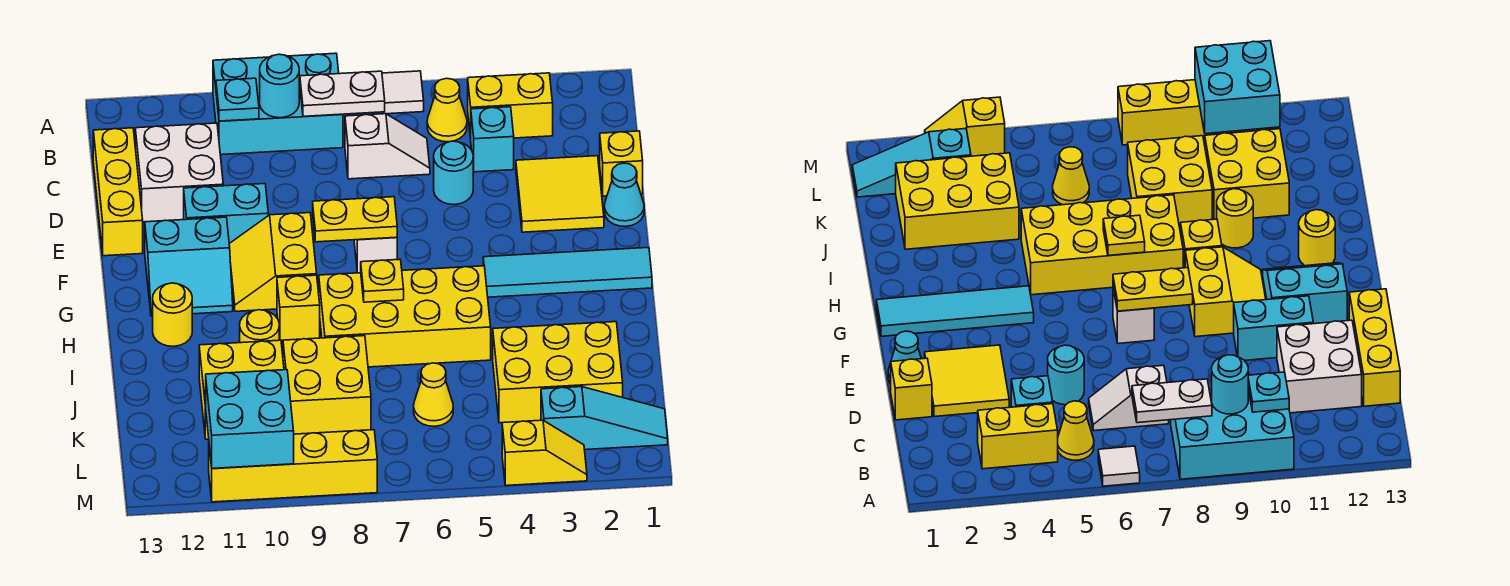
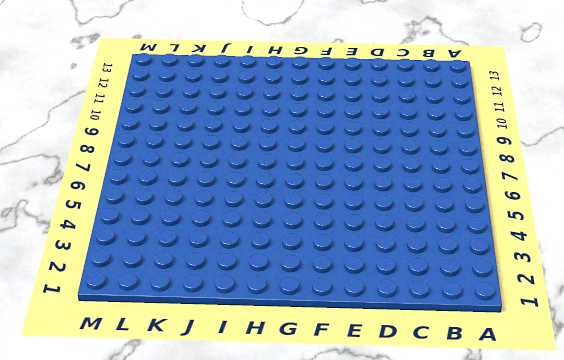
none -> white 1x1 tile [382,71,424,114]
none -> cyan 2x3 brick [213,53,343,155]
none -> yellow 1x2 brick [468,73,553,139]
none -> yellow 1x1 cone [427,78,467,142]

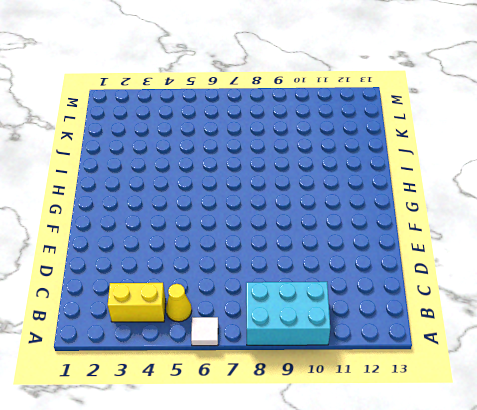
none -> cyan 1x1 brick [471,107,514,172]
none -> white 1x2 slope [345,114,430,179]
none -> white 2x2 brick [135,123,223,222]
none -> yellow 1x3 brick [93,128,143,256]

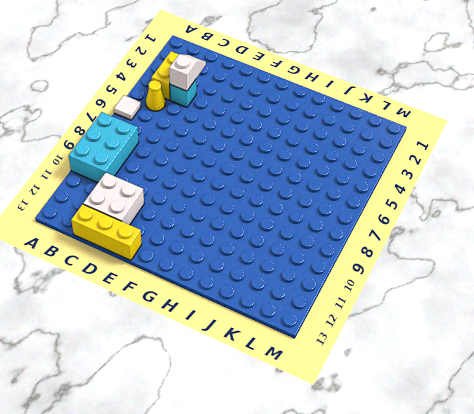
white 1x2 slope [169,54,206,91] -> white 1x2 slope moved to [345,114,430,179]
none -> yellow 1x1 brick [600,131,643,196]
none -> yellow 2x2 tile [516,156,604,232]
none -> cyan 1x1 round brick [434,141,473,205]
none -> cyan 1x1 cone [604,163,644,226]

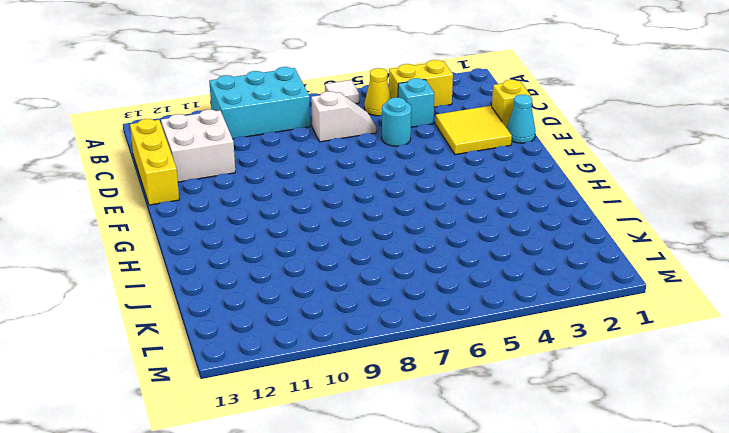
none -> cyan 1x2 brick [184,184,268,244]
none -> white 1x1 brick [354,237,397,273]
none -> yellow 2x2 slope [229,213,317,311]
none -> cyan 2x2 slope [145,217,233,316]

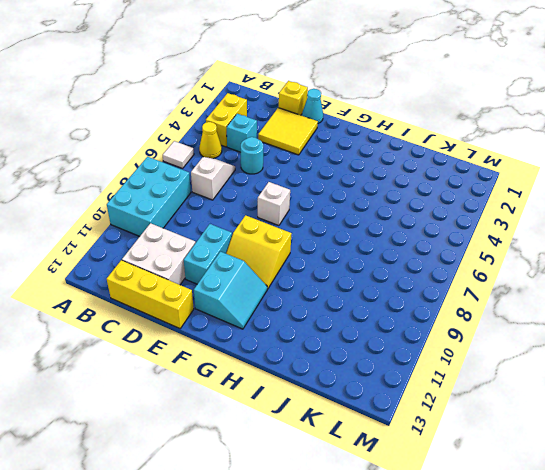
none -> cyan 1x4 tile [483,247,652,297]
none -> yellow 2x4 brick [319,266,491,367]
none -> yellow 1x1 brick [277,275,320,340]
none -> yellow 1x1 round brick [153,283,192,346]

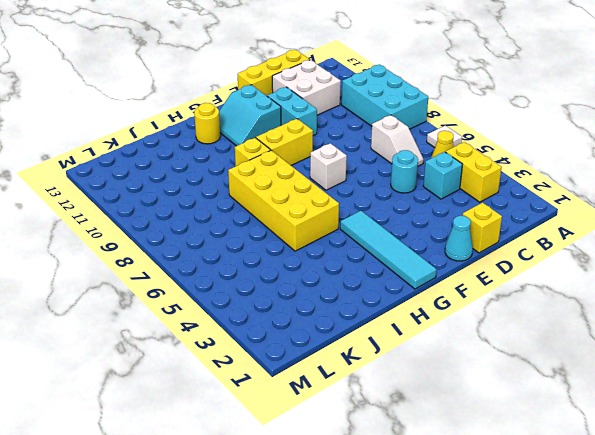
none -> yellow 2x2 tile [516,156,604,232]
none -> yellow 1x1 round brick [240,310,279,343]
none -> yellow 2x3 brick [493,322,623,423]
none -> yellow 2x2 brick [283,336,371,434]

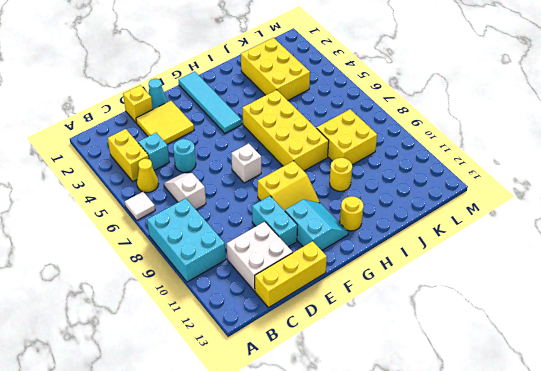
none -> yellow 1x1 brick [277,275,320,340]
none -> yellow 2x2 brick [199,340,284,439]
none -> yellow 1x1 cone [414,363,453,426]
none -> cyan 1x3 slope [541,387,668,450]

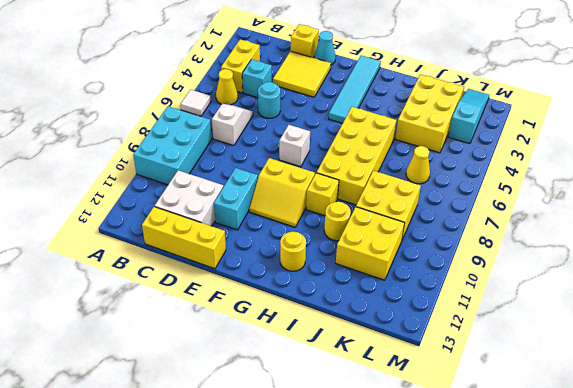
none -> cyan 2x2 slope [145,217,233,316]
none -> yellow 1x2 slope [502,420,587,486]
none -> yellow 1x4 brick [209,430,377,502]
none -> white 1x2 plate [300,71,385,116]

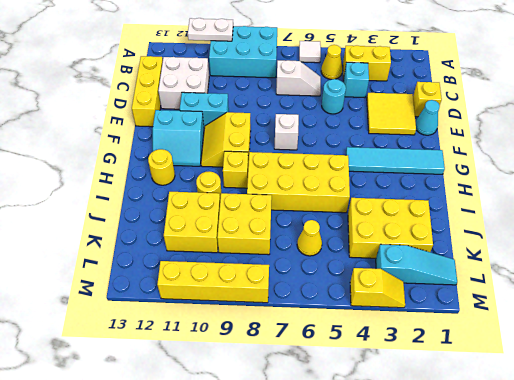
white 1x2 plate [188,18,233,41] -> white 1x2 plate moved to [300,71,385,116]
none -> cyan 1x1 round brick [260,54,299,118]
none -> cyan 1x1 plate [216,78,259,121]
none -> yellow 1x2 plate [313,197,397,242]
none -> yellow 1x1 plate [361,259,404,302]

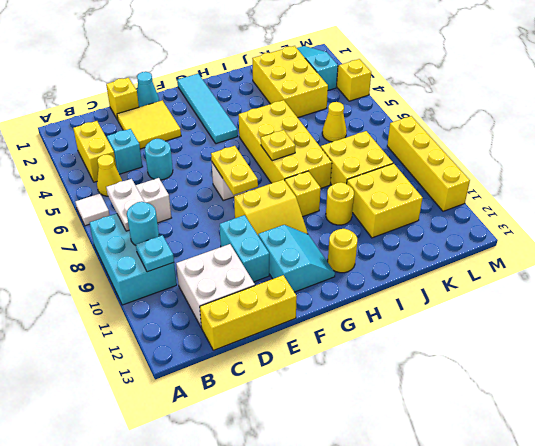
none -> cyan 2x2 brick [206,370,294,469]

